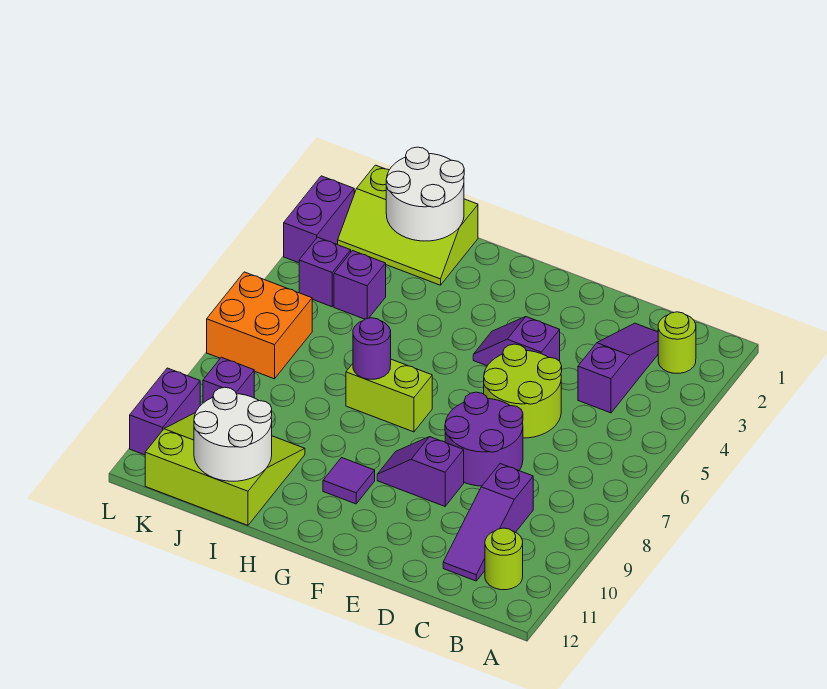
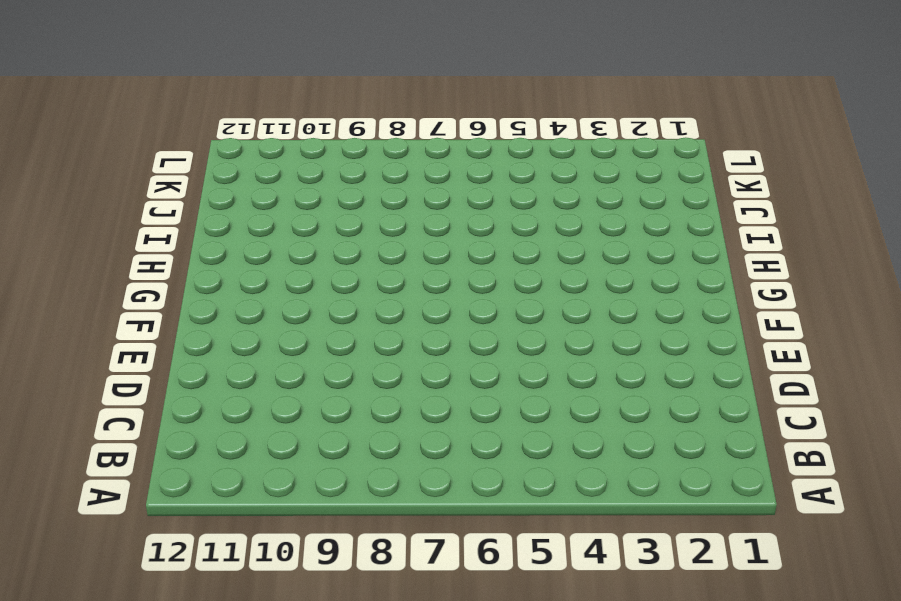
none -> lime 1x1 round brick [658,312,696,373]
none -> lime 1x1 round brick [485,528,523,590]
none -> purple 1x3 slope [578,323,658,413]

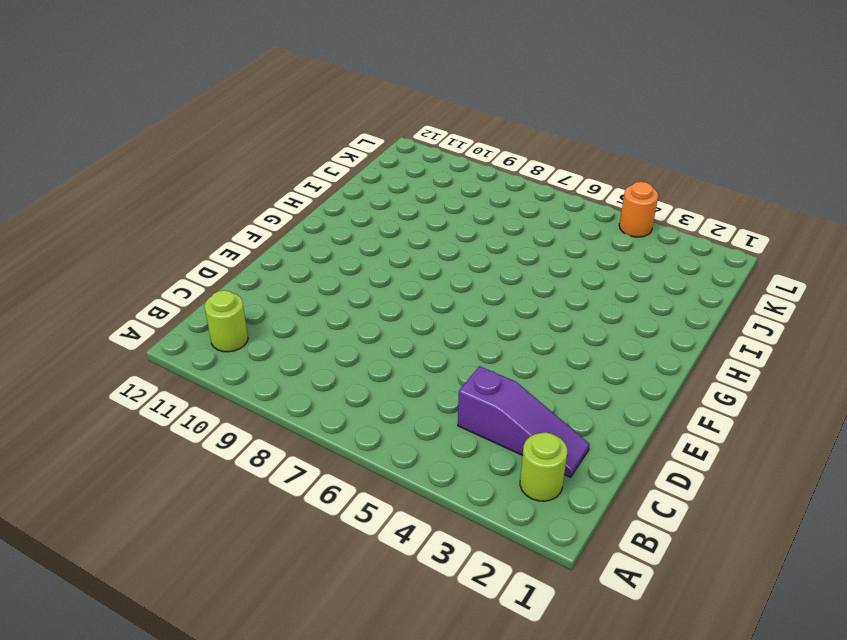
orange 1x1 round brick [619,182,658,237] -> none
none -> purple 1x3 slope [443,464,533,581]
none -> lime 2x2 round brick [484,344,562,438]
none -> purple 2x2 round brick [445,392,523,486]

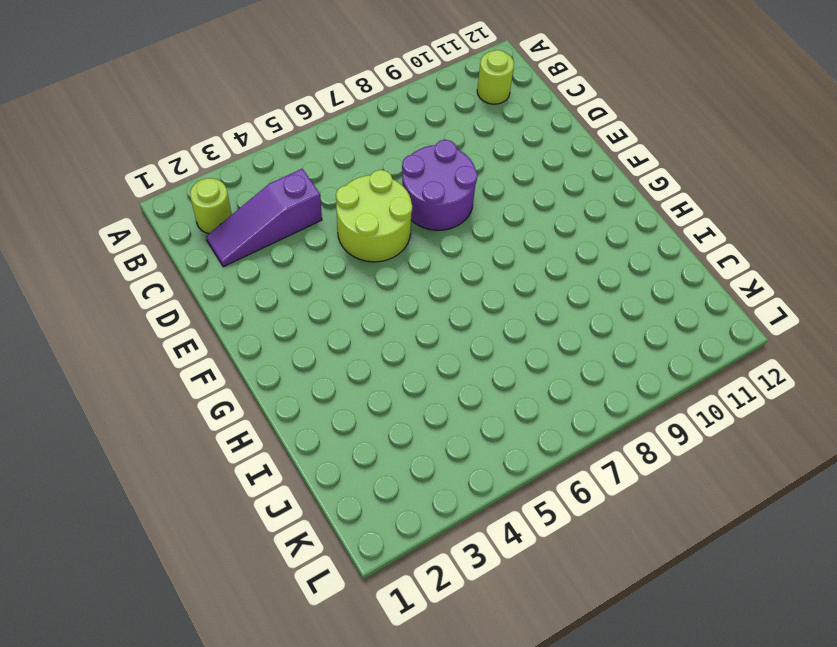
none -> purple 1x3 slope [443,464,533,581]
none -> purple 1x2 slope [473,317,560,366]
none -> purple 1x2 slope [377,437,464,506]

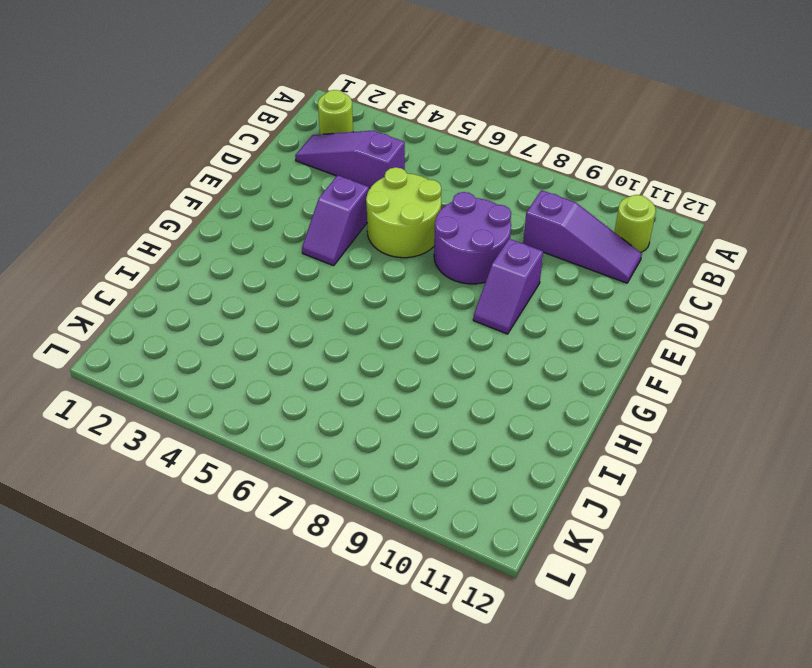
none -> lime 1x2 brick [346,359,432,432]
none -> purple 1x1 tile [323,458,375,504]
none -> lime 2x3 slope [338,165,478,285]

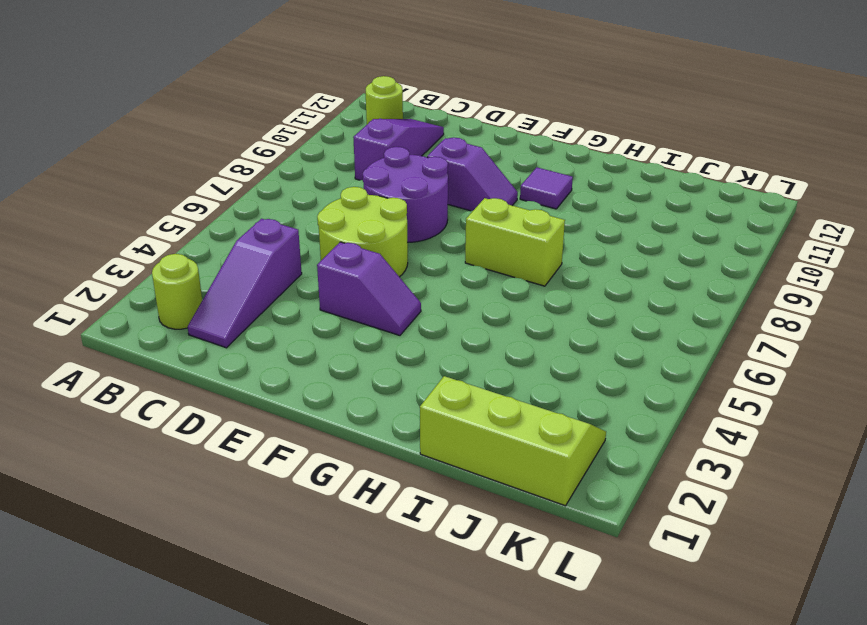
none -> lime 3x3 slope [145,413,305,525]
none -> purple 1x1 brick [334,251,386,319]
none -> purple 1x1 brick [299,237,351,307]

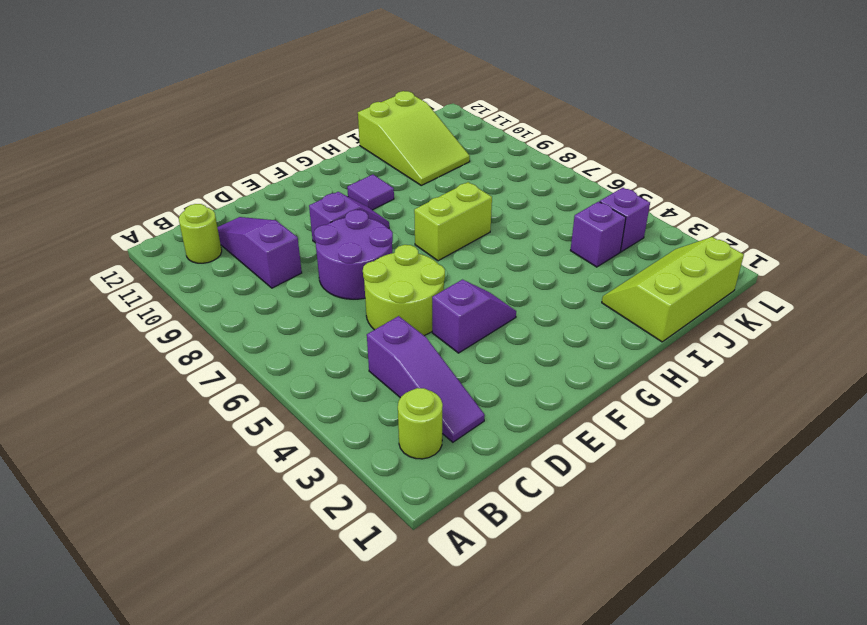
lime 2x3 slope [358,91,470,185] -> lime 3x3 slope [145,413,305,525]
none -> orange 2x2 brick [207,272,312,379]
none -> purple 1x1 brick [203,357,254,403]
none -> purple 1x2 brick [284,176,354,263]

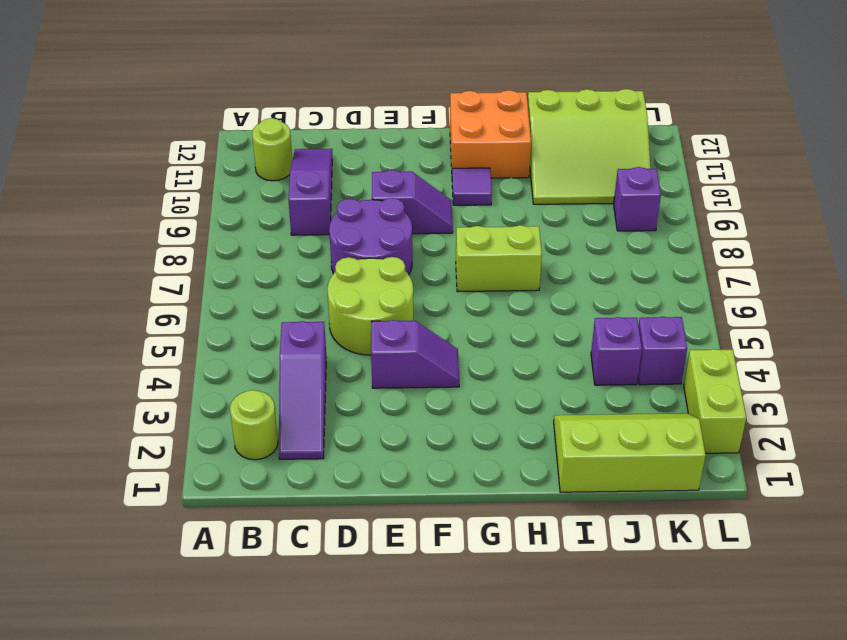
orange 2x2 brick [450,90,531,178] -> orange 2x2 brick moved to [207,272,312,379]
lime 1x2 brick [684,349,746,453] -> purple 1x2 brick [284,176,354,263]
none -> purple 1x2 brick [130,368,200,455]
none -> purple 1x1 round brick [353,318,391,379]
none -> white 2x2 round brick [386,147,464,241]

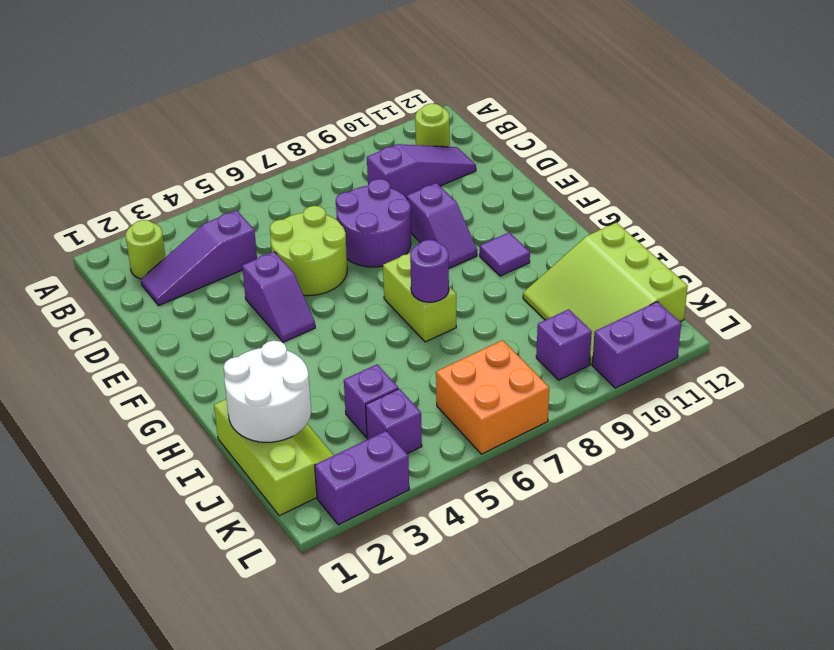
none -> white 2x2 round brick [194,387,272,481]

